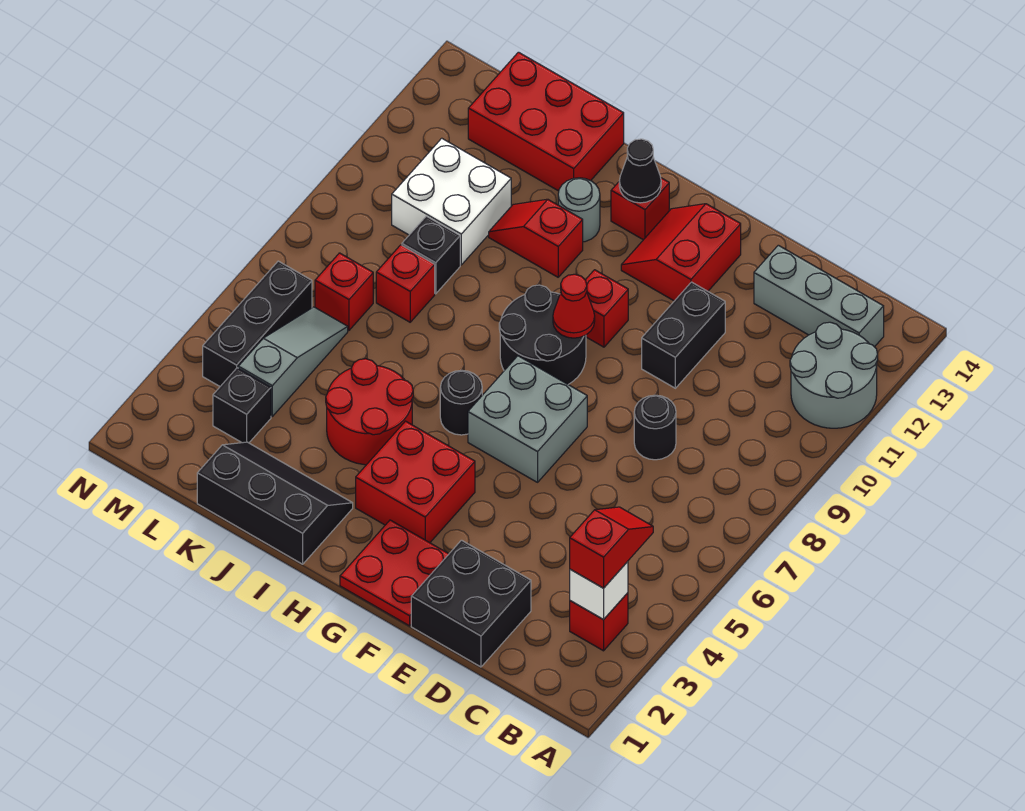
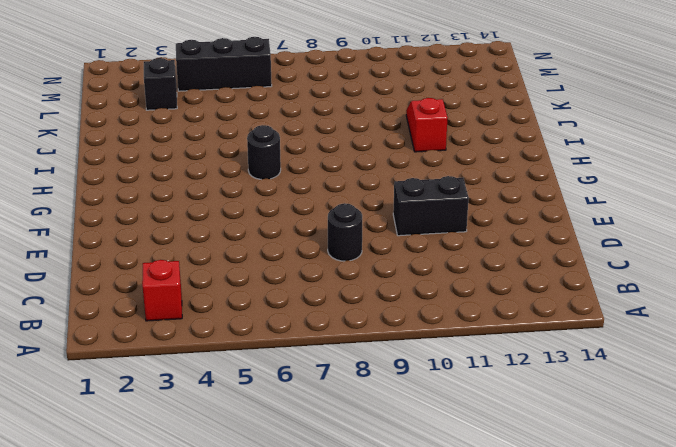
none -> grey 2x2 round brick [790,322,878,428]
none -> grey 1x3 brick [754,245,884,347]
none -> black 2x2 brick [411,540,531,667]
none -> red 2x2 plate [340,520,449,626]

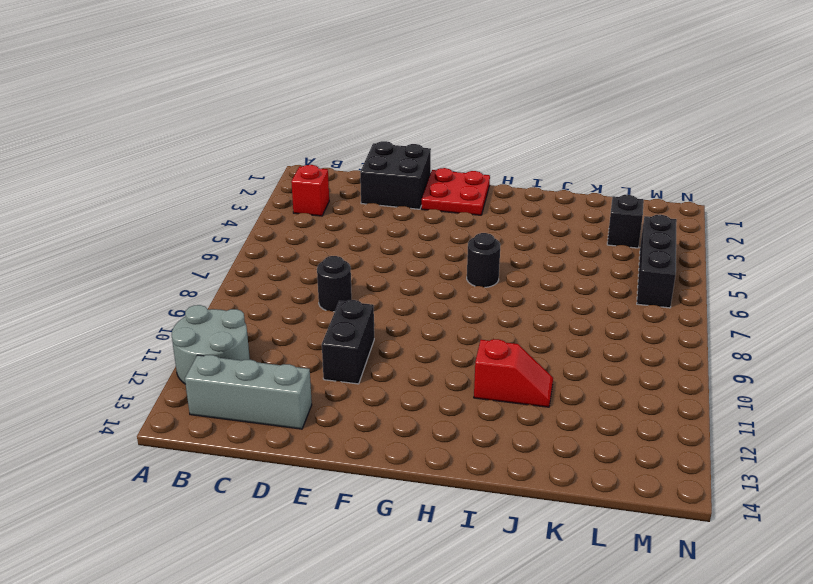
none -> grey 2x2 brick [468,356,587,482]
none -> red 2x2 slope [621,204,741,301]
none -> red 2x2 brick [356,421,475,543]
none -> black 2x2 round brick [499,285,586,385]

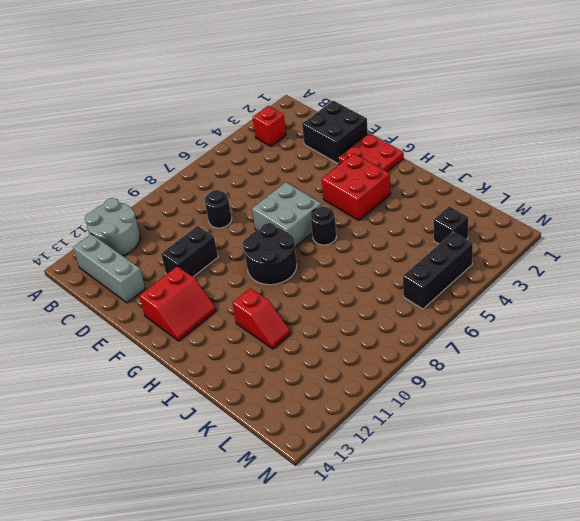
none -> red 1x1 brick [586,270,628,347]
none -> red 1x1 brick [611,178,669,240]
none -> black 2x3 slope [197,442,353,564]
none -> red 2x2 round brick [326,359,413,465]

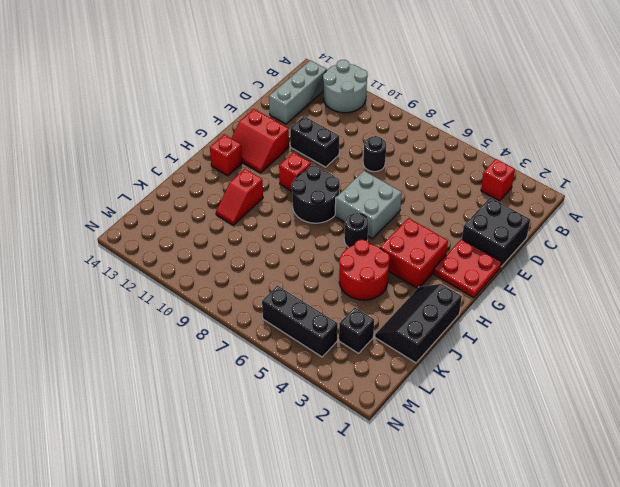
none -> grey 1x1 round brick [558,178,600,242]
none -> red 2x3 brick [468,52,624,191]
none -> red 1x1 brick [376,245,435,322]
none -> black 1x1 brick [402,216,460,294]

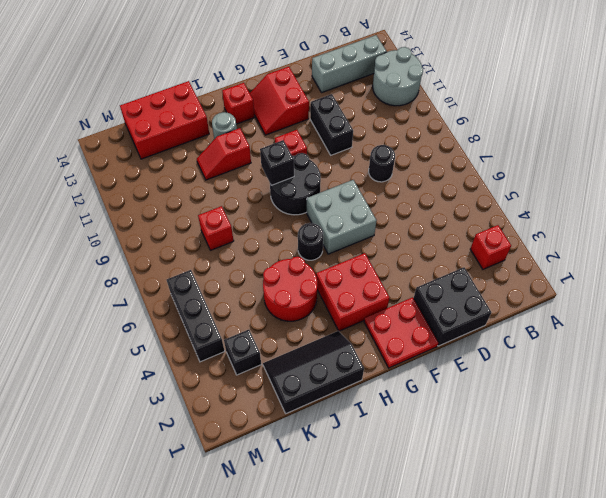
black 1x1 brick [260,140,294,185] -> black 1x1 brick moved to [402,216,460,294]
none -> white 2x2 brick [392,138,511,265]
none -> grey 1x3 slope [238,307,348,416]
none -> red 1x1 brick [315,253,373,330]
none -> white 1x1 brick [570,562,628,620]

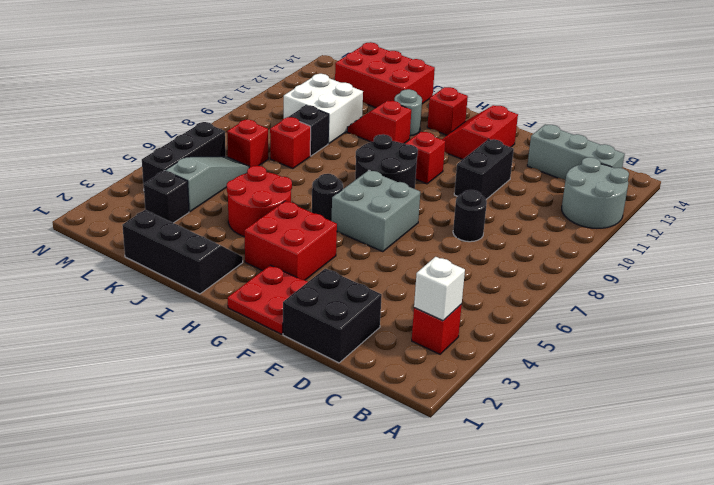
none -> red 1x1 cone [553,274,595,338]
none -> black 1x1 cone [619,139,661,203]
none -> red 1x2 slope [570,507,653,588]

